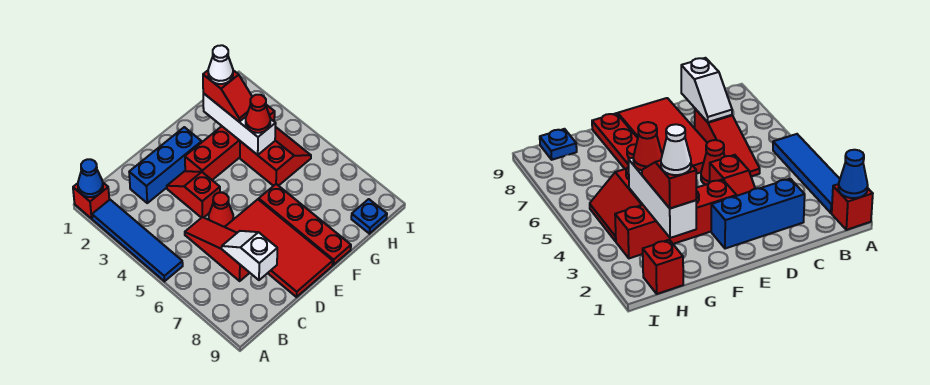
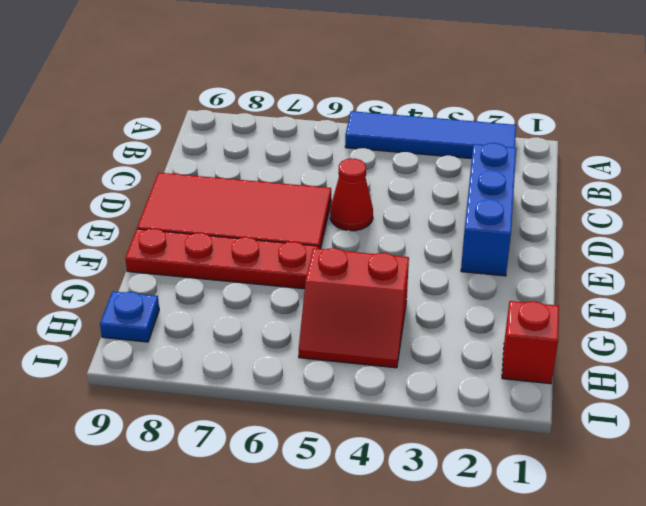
none -> red 1x1 brick [73,183,109,219]
none -> red 1x3 slope [185,217,250,281]
none -> red 1x2 slope [167,171,220,218]

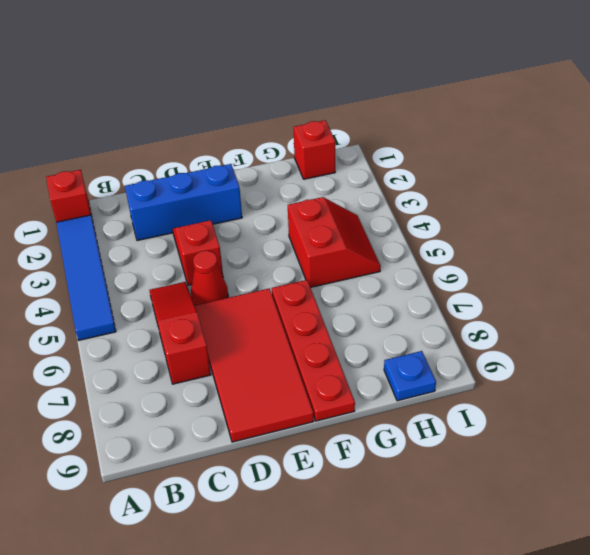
none -> red 1x4 brick [185,105,275,180]
none -> blue 1x1 cone [78,159,103,197]
none -> white 1x2 slope [222,231,277,280]

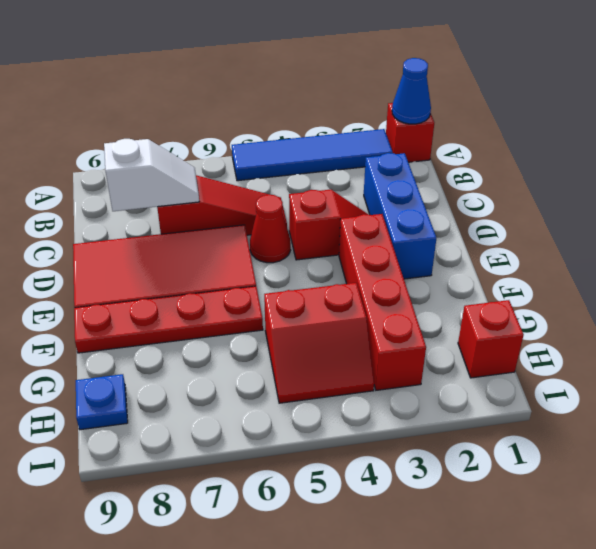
none -> white 1x3 brick [203,93,276,155]
none -> red 1x2 slope [203,70,252,122]
none -> red 1x1 cone [246,95,270,133]

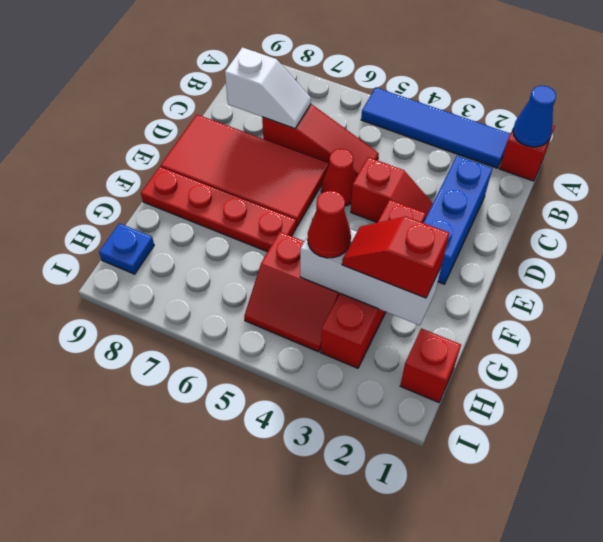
none -> white 1x1 cone [208,45,233,84]

